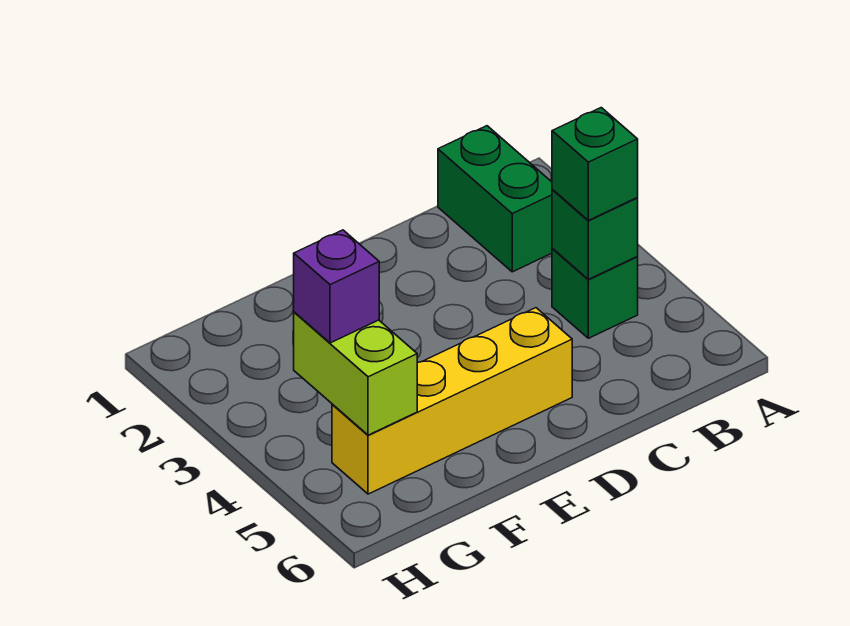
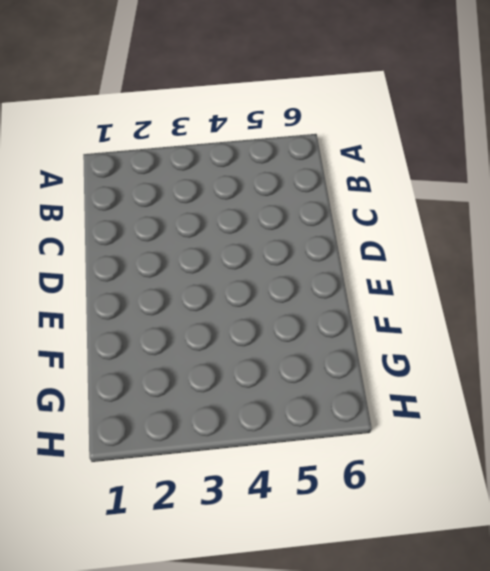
none -> green 1x2 brick [438,126,552,272]
none -> green 1x1 brick [552,248,638,338]

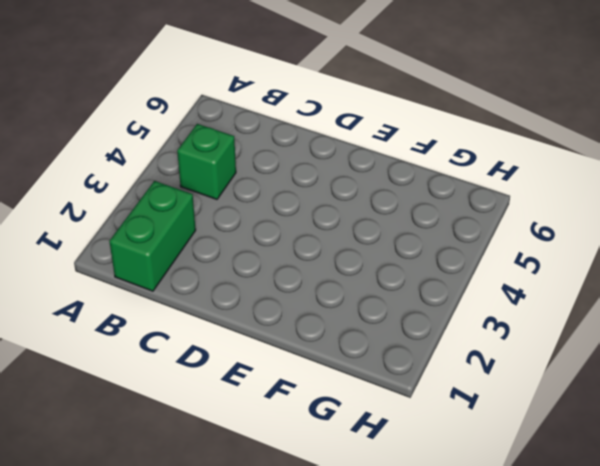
none -> yellow 1x4 brick [332,308,572,494]
none -> green 1x1 brick [552,189,638,279]

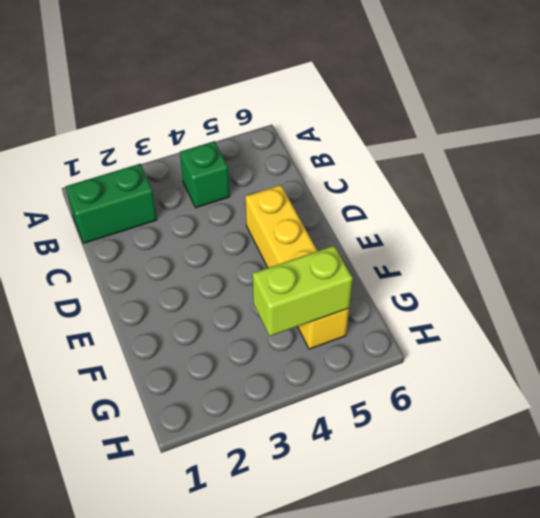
none -> green 1x1 brick [552,189,638,279]
none -> green 1x1 brick [552,108,638,220]

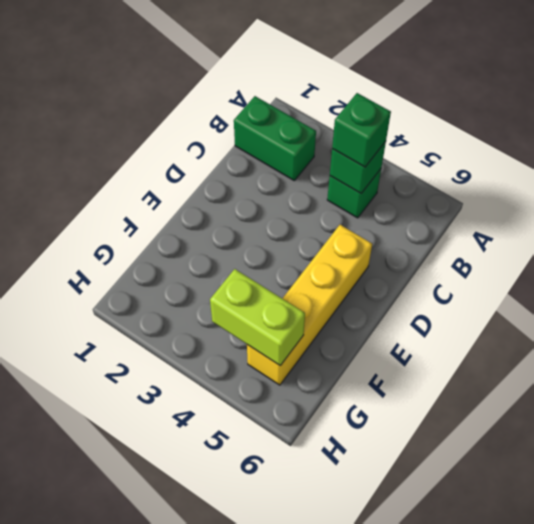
none -> purple 1x1 brick [294,230,379,343]

